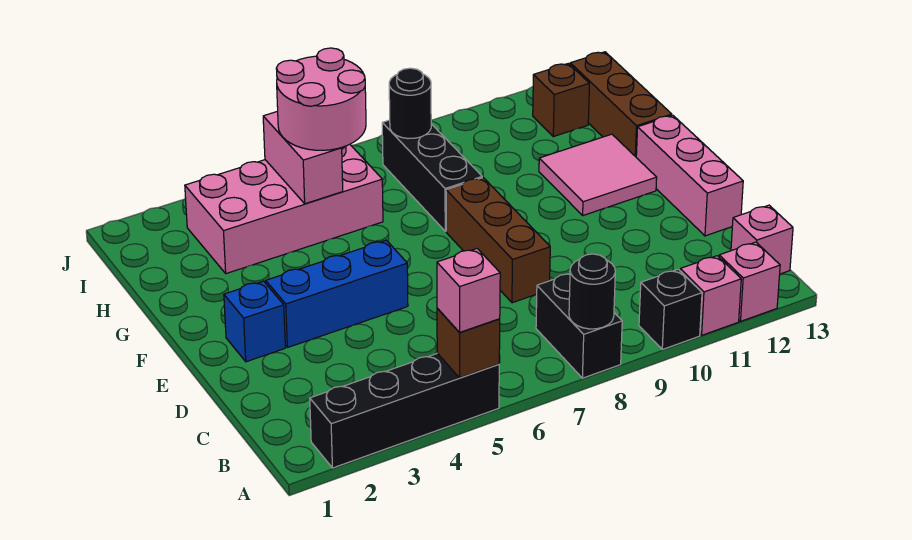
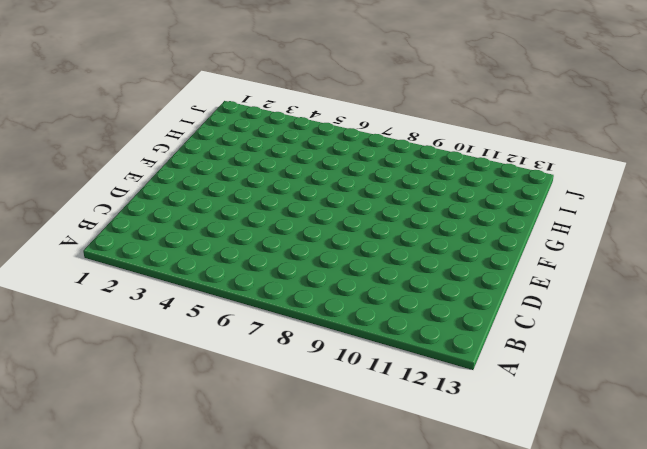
none -> black 1x4 brick [310,353,499,468]
none -> black 1x2 brick [536,274,622,378]
none -> black 1x1 brick [639,269,702,349]

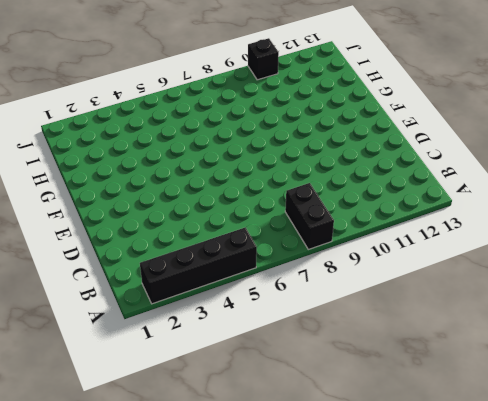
black 1x1 brick [248,38,279,80] -> black 1x1 brick moved to [639,269,702,349]
none -> pink 1x1 brick [680,256,741,335]
none -> pink 1x1 brick [719,242,780,321]
none -> pink 1x1 brick [731,205,793,274]

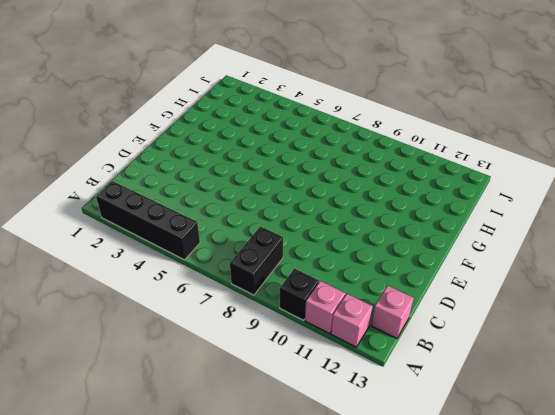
none -> brown 1x3 brick [446,178,550,303]
none -> pink 1x3 brick [636,115,743,236]
none -> blue 1x1 brick [224,281,285,362]

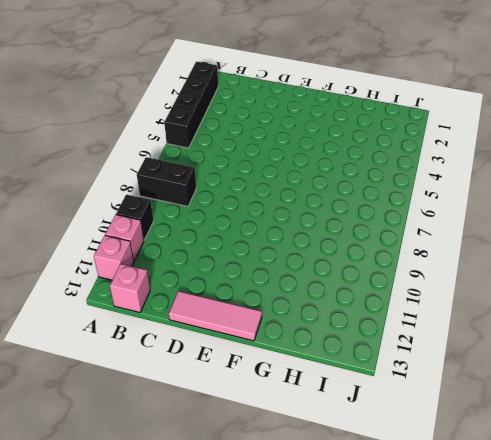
pink 1x3 tile [169,291,262,341] -> pink 1x3 brick [636,115,743,236]
none -> brown 1x3 brick [446,178,550,303]
none -> blue 1x1 brick [224,281,285,362]
none -> blue 1x3 brick [266,240,408,348]

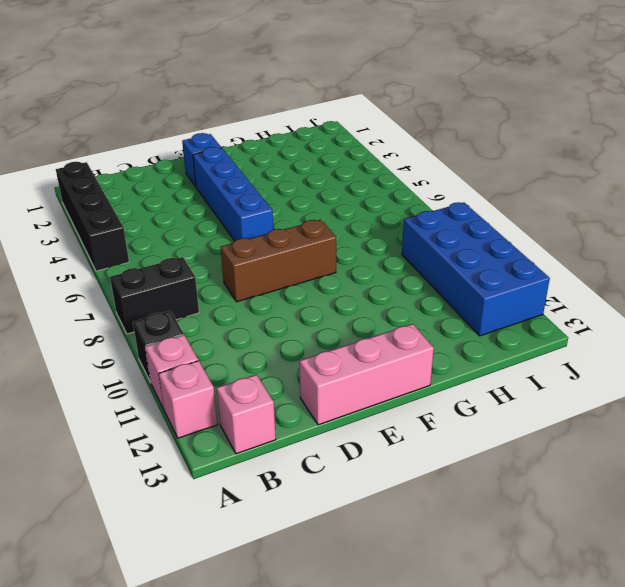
blue 1x4 brick [193,147,274,241] -> blue 1x3 brick [266,240,408,348]
blue 2x4 brick [402,202,550,336] -> brown 1x1 brick [533,63,589,137]
none -> pink 2x2 tile [539,134,657,215]
none -> black 1x3 brick [382,120,482,231]
none -> brown 1x3 brick [570,52,672,157]

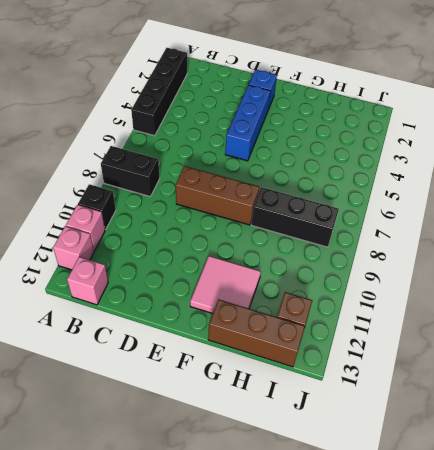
none -> pink 1x3 brick [636,115,743,236]
none -> pink 2x4 brick [185,144,383,274]
none -> brown 1x1 brick [437,308,500,378]

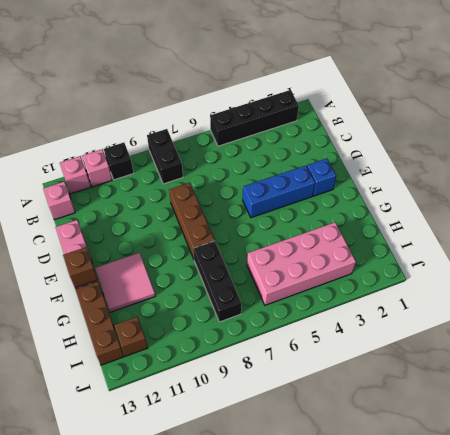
brown 1x1 brick [63,247,98,288] -> brown 1x1 brick moved to [437,308,500,378]
none -> black 1x1 round brick [569,254,615,329]
none -> pink 1x2 brick [263,111,343,204]
none -> black 1x1 round brick [389,68,431,139]

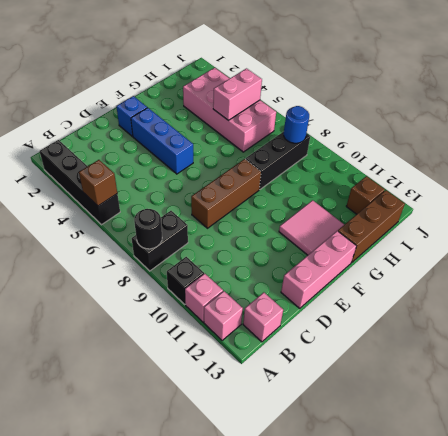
blue 1x1 round brick [284,106,309,143] -> black 1x1 round brick [389,68,431,139]
none -> pink 1x1 brick [437,249,500,332]
none -> pink 2x2 round brick [276,48,366,150]

